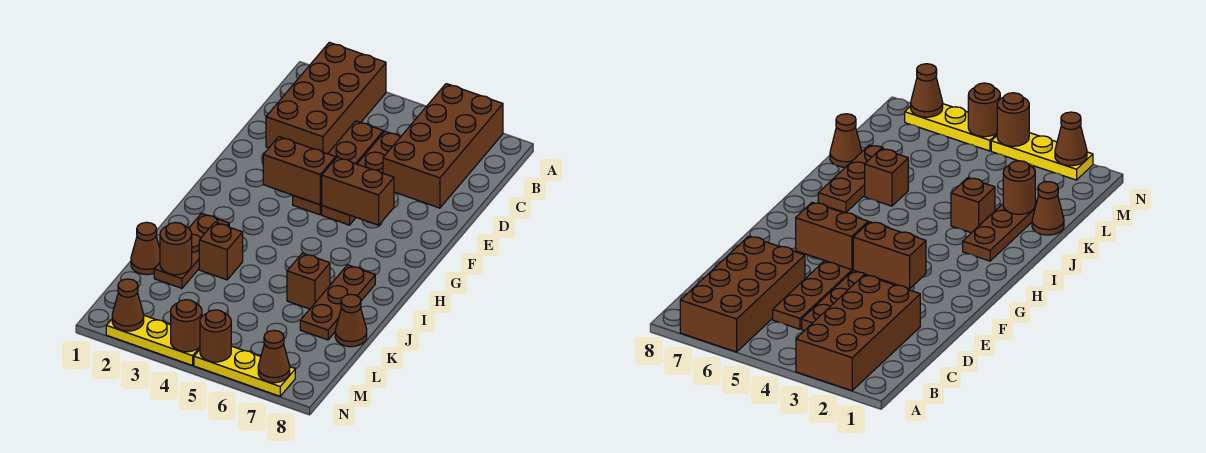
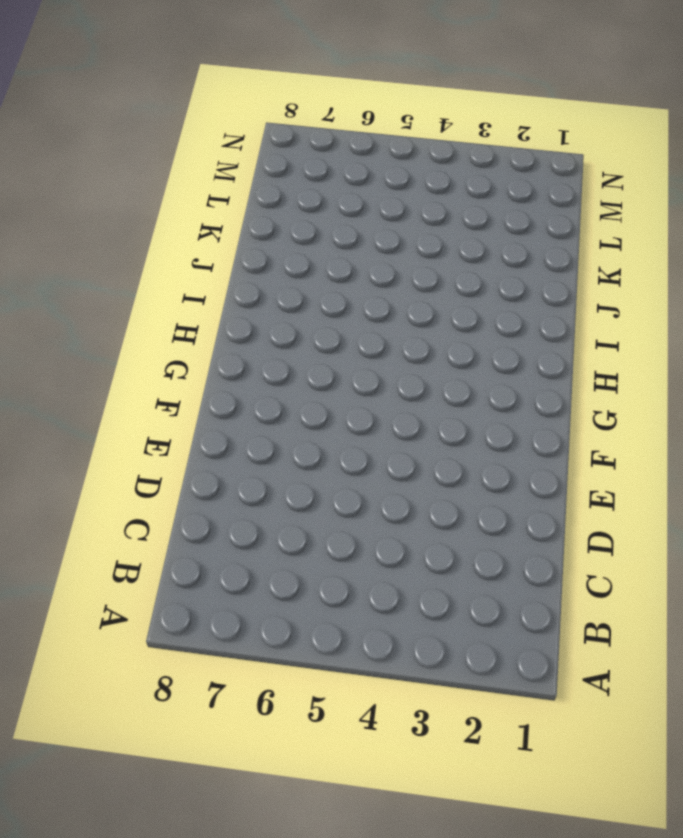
none -> brown 2x4 brick [266,42,386,154]
none -> brown 2x4 brick [383,84,503,208]
none -> brown 1x4 plate [293,121,383,215]

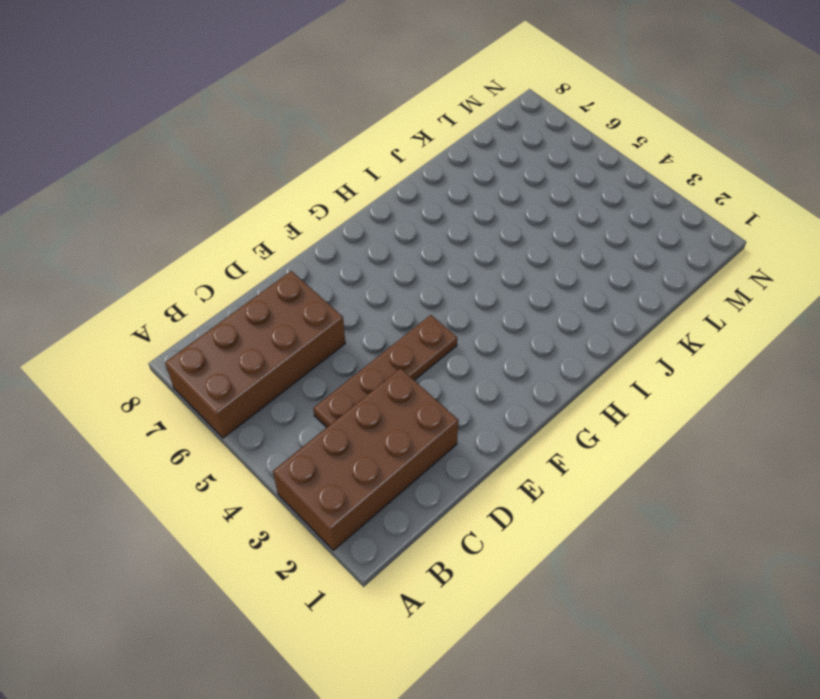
none -> brown 1x4 plate [322,131,400,225]
none -> brown 1x3 plate [154,213,229,288]
none -> brown 1x3 plate [300,265,375,340]

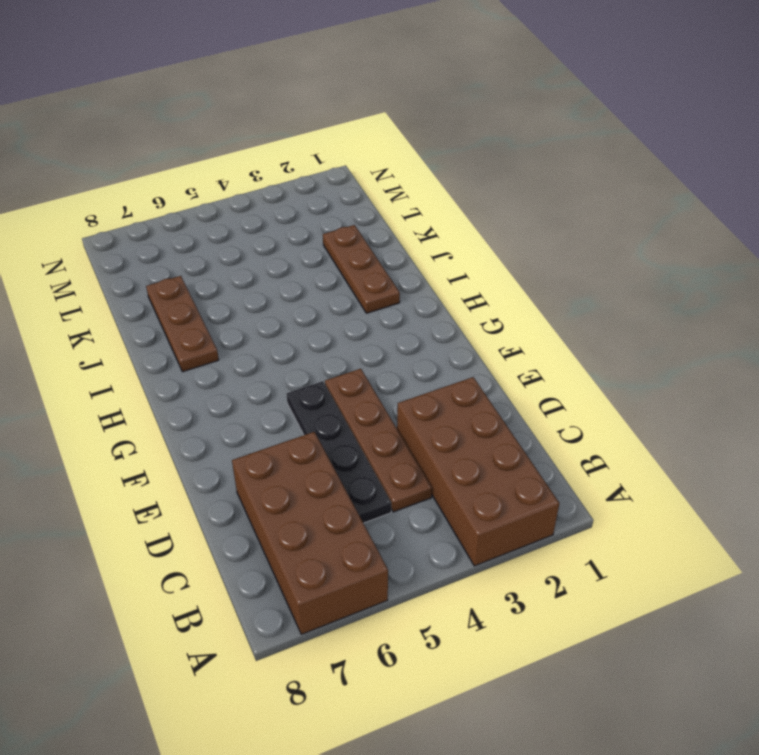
black 1x4 plate [287,381,391,523] -> brown 1x4 plate [322,131,400,225]
none -> brown 1x1 brick [199,222,243,280]
none -> brown 1x1 brick [287,253,330,309]
none -> brown 1x1 cone [131,222,160,275]

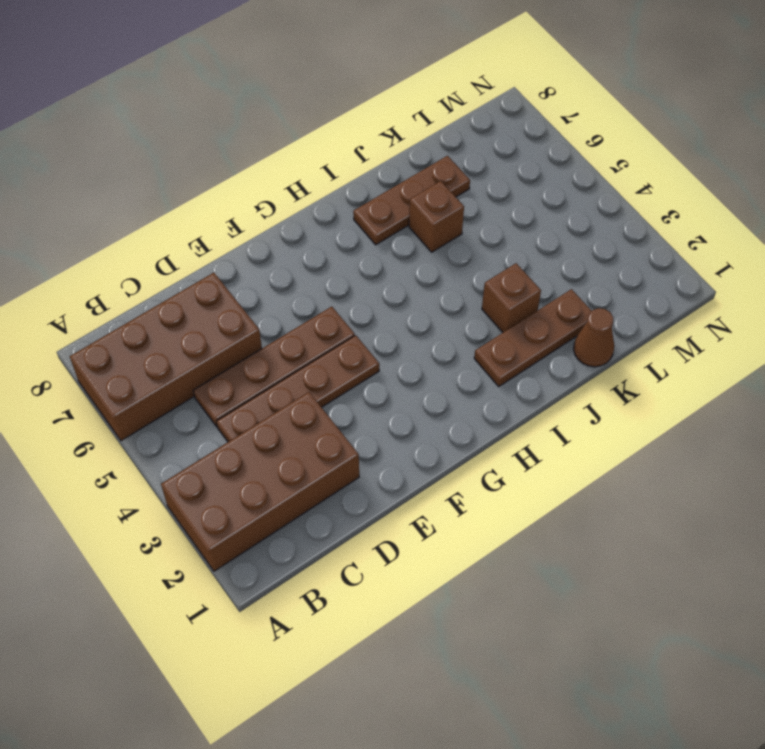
none -> brown 1x1 cone [335,294,367,347]
none -> yellow 1x3 plate [106,316,200,365]
none -> yellow 1x3 plate [194,346,295,396]

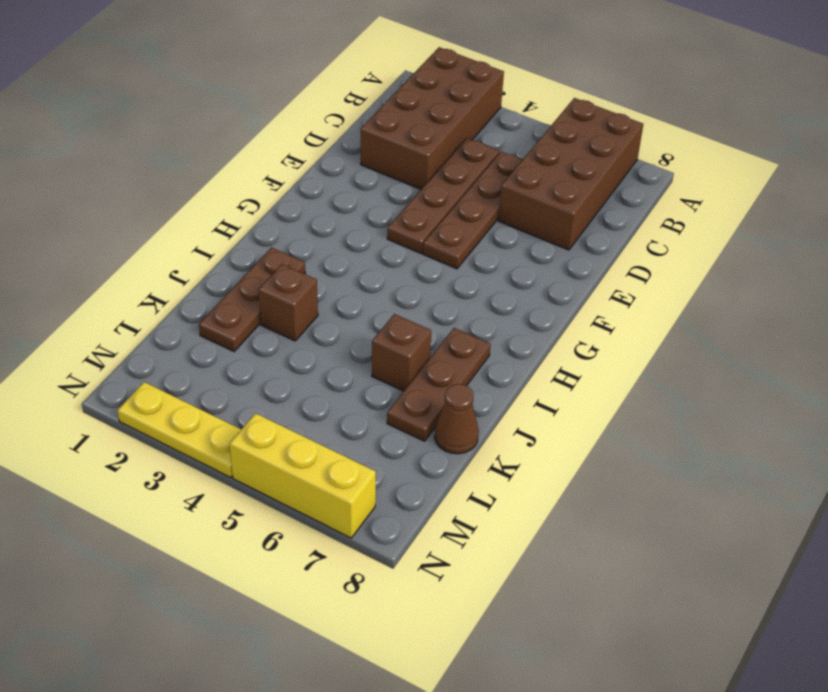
yellow 1x3 brick [229,413,376,538] -> yellow 1x3 plate [194,346,295,396]
none -> brown 1x1 cone [131,222,160,275]
none -> brown 1x2 brick [263,137,336,205]
none -> brown 1x2 brick [322,157,394,225]

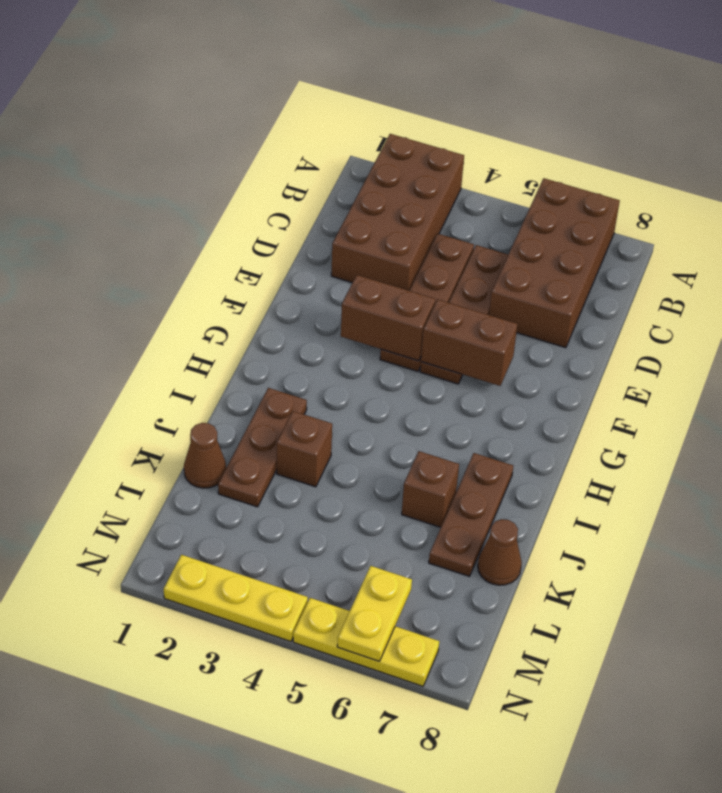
yellow 1x2 plate [337,566,412,661] -> none
none -> brown 1x1 round brick [160,223,192,275]
none -> brown 1x1 cone [112,279,144,331]
none -> brown 1x1 round brick [171,300,202,352]

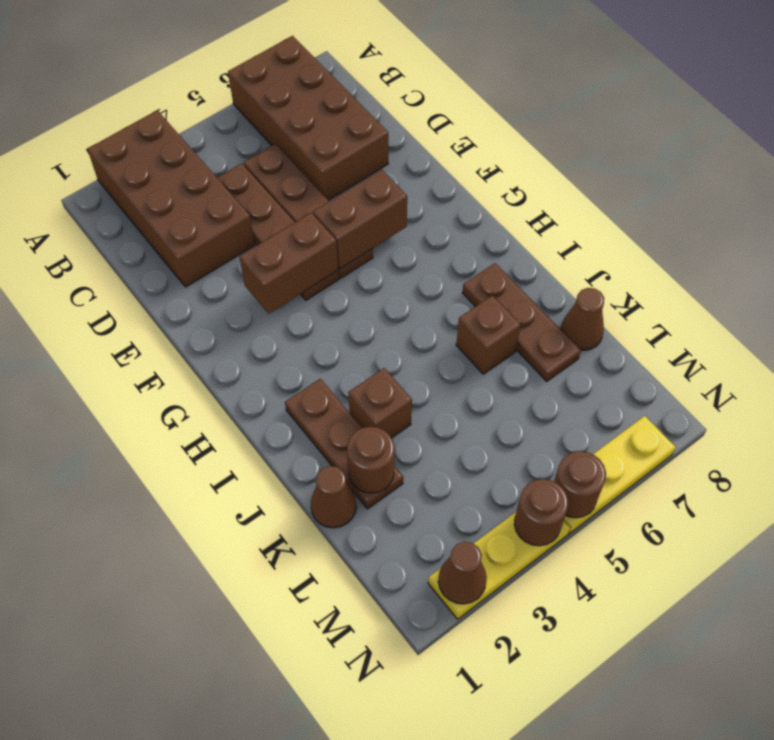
none -> brown 1x1 cone [258,330,290,383]

